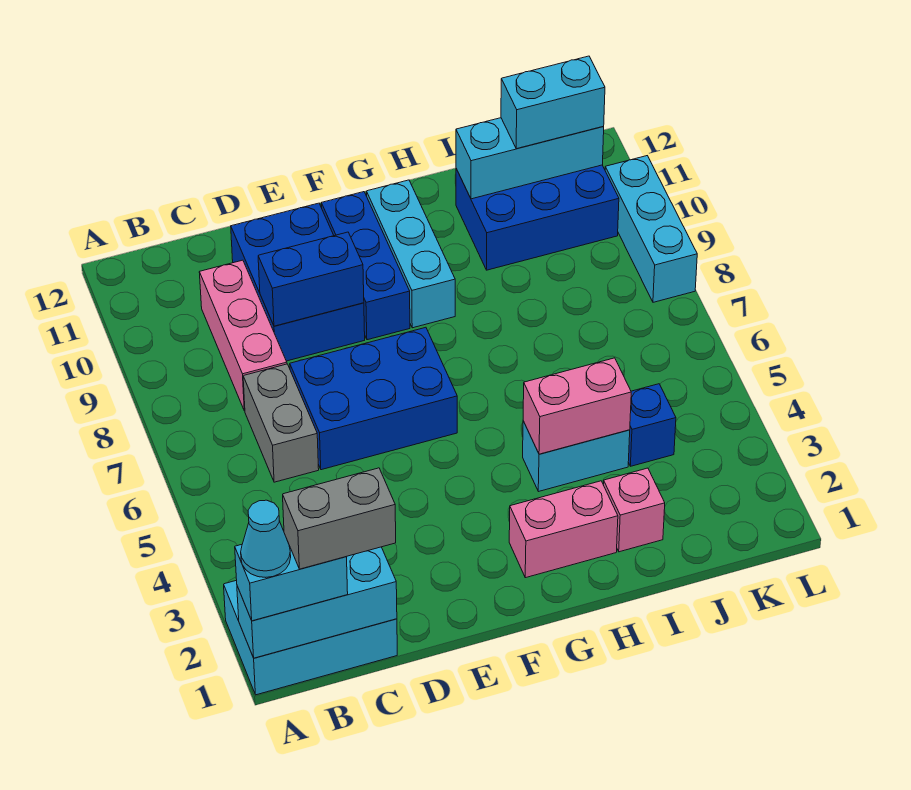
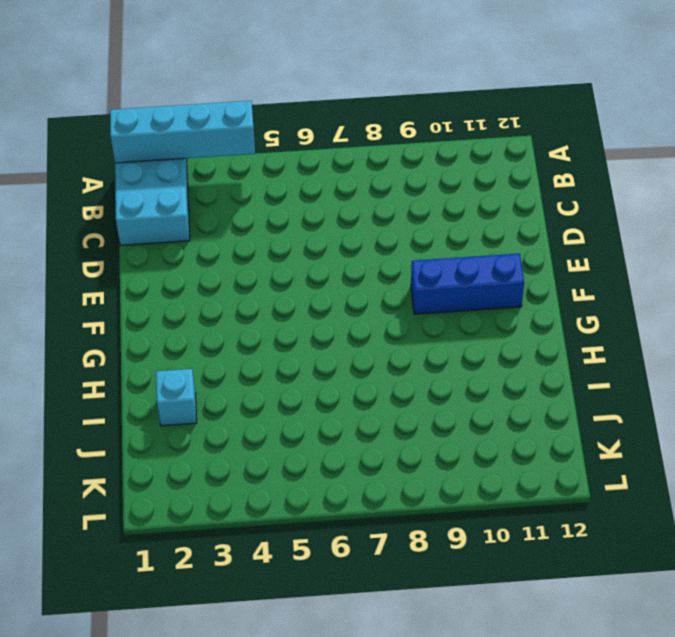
cyan 1x4 brick [110,101,255,163] -> cyan 1x3 brick [237,547,397,658]
cyan 1x1 brick [156,369,197,426] -> pink 1x1 brick [603,468,665,552]
none -> grey 1x2 brick [243,364,319,482]
none -> pink 1x3 brick [199,260,287,411]
none -> blue 2x3 brick [290,327,457,470]

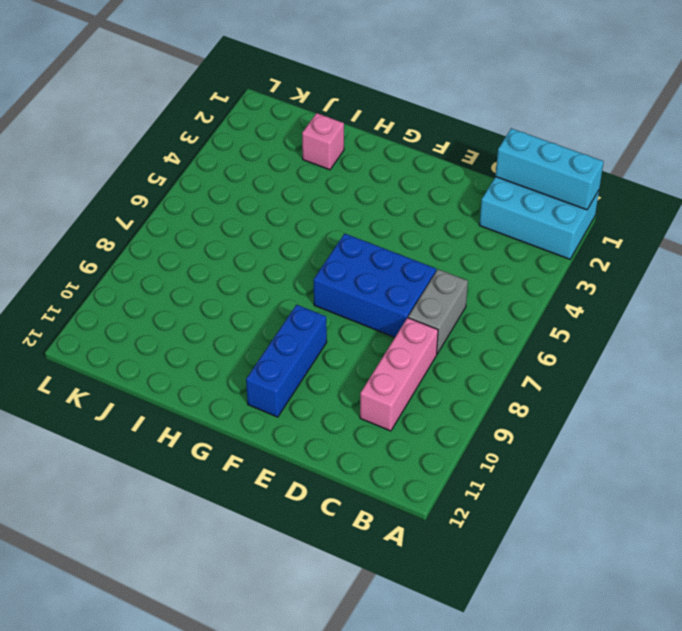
none -> blue 2x3 brick [231,203,365,361]
none -> pink 1x2 brick [509,481,618,578]
none -> cyan 1x3 brick [366,180,455,328]

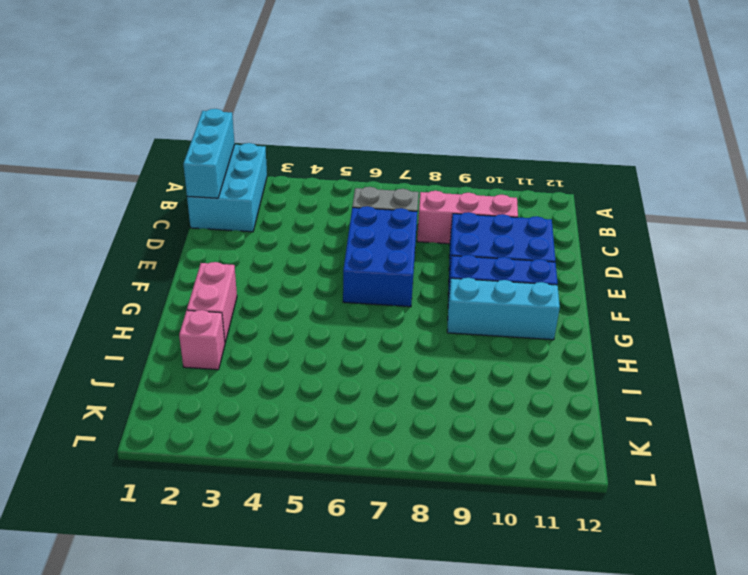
none -> cyan 1x2 brick [523,421,630,492]
none -> blue 2x3 brick [456,165,619,270]
none -> blue 1x1 brick [628,384,676,466]

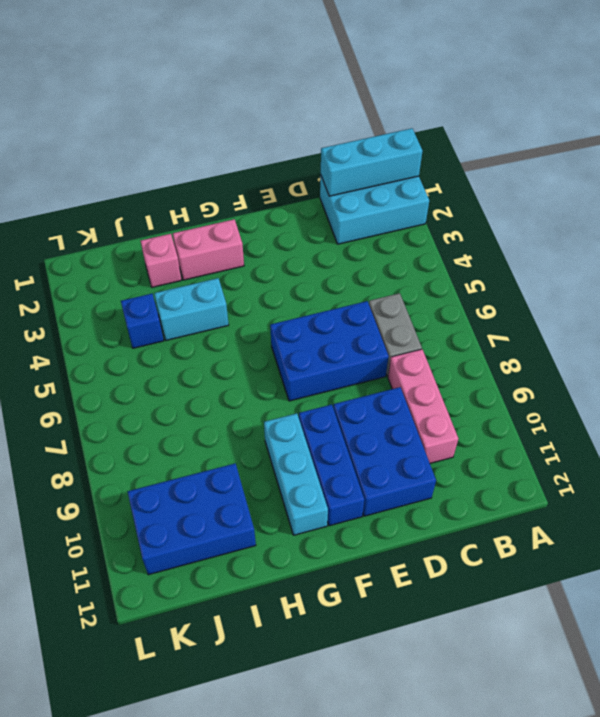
none -> cyan 1x3 brick [605,156,697,302]
none -> blue 1x2 brick [258,232,364,326]
none -> pink 1x2 brick [523,358,631,454]

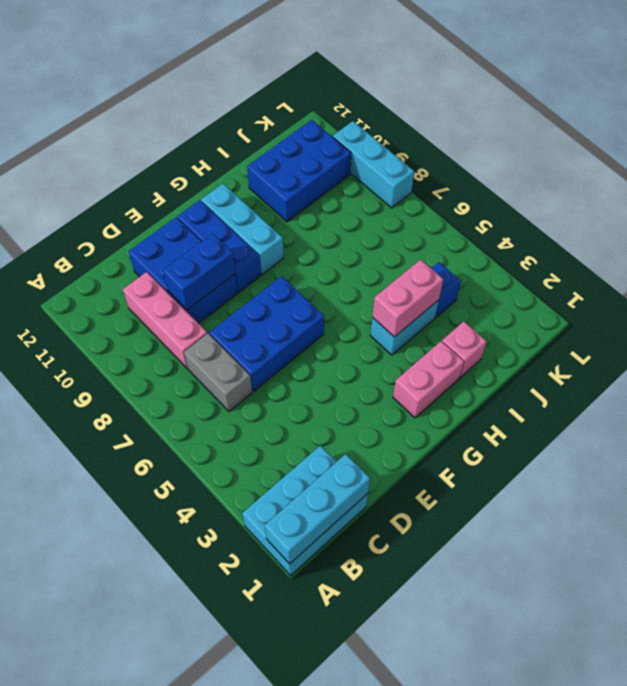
none -> cyan 1x3 brick [456,118,604,199]
none -> cyan 1x2 brick [235,545,348,621]
none -> cyan 1x2 brick [501,56,605,149]

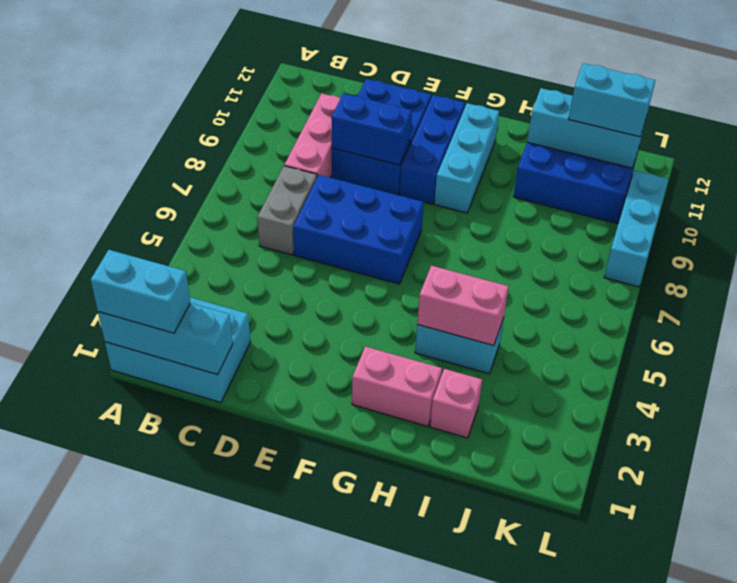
none -> blue 1x1 brick [628,384,676,466]
none -> cyan 1x1 cone [241,500,291,577]
none -> grey 1x2 brick [283,468,396,569]

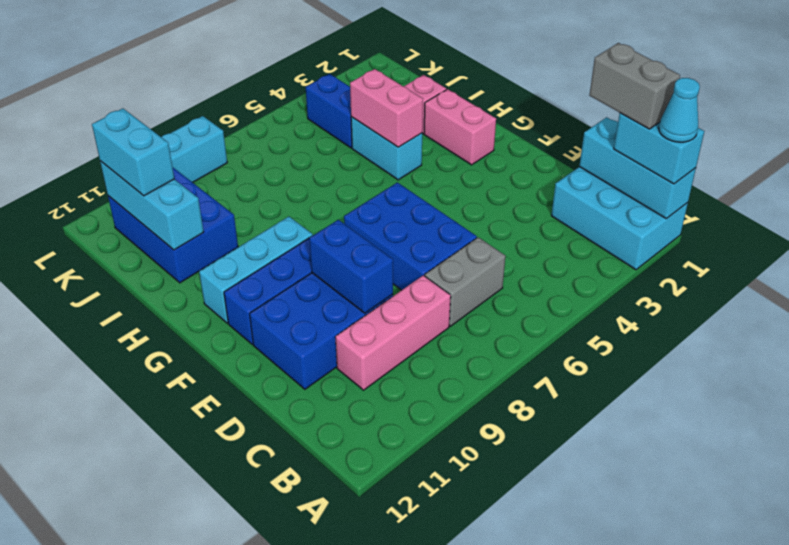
blue 1x2 brick [306,74,352,148] -> blue 1x1 brick [628,384,676,466]

